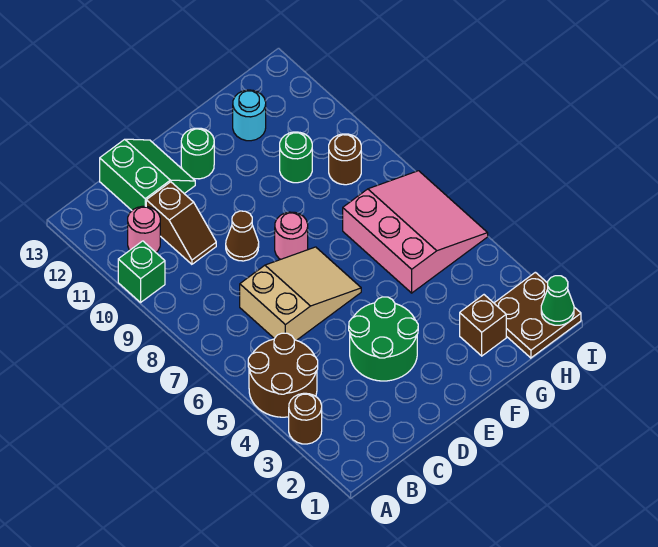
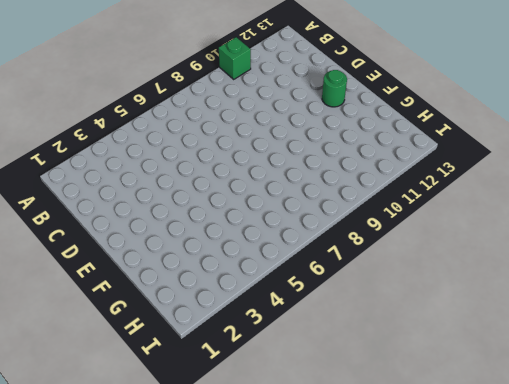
none -> brown 1x1 round brick [289,393,322,444]
none -> brown 2x2 round brick [248,333,318,417]
none -> pink 1x1 round brick [128,206,160,252]

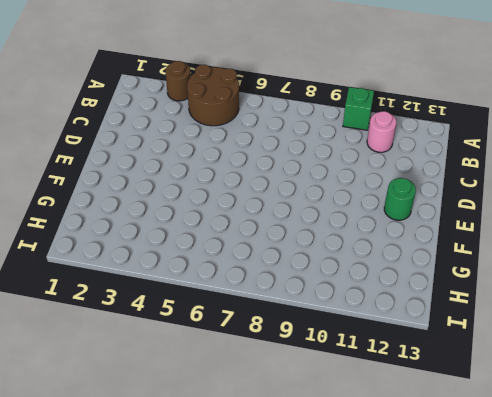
none -> tan 2x3 slope [240,247,361,340]
none -> brown 1x2 slope [146,182,216,264]
none -> green 2x2 slope [100,139,195,210]

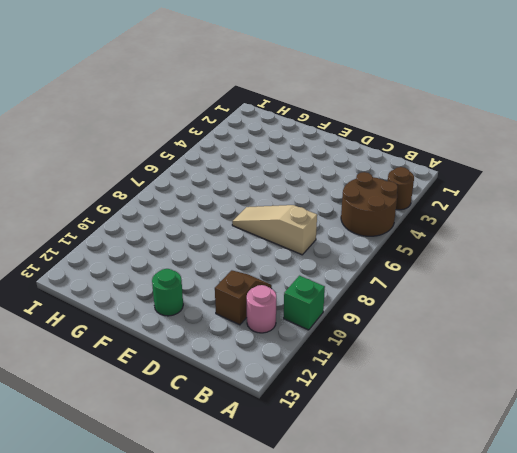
tan 1x3 slope [232,205,317,255] -> tan 2x3 slope [240,247,361,340]
none -> green 2x2 slope [100,139,195,210]
none -> green 2x2 round brick [349,297,418,381]
none -> brown 1x1 cone [226,211,259,261]

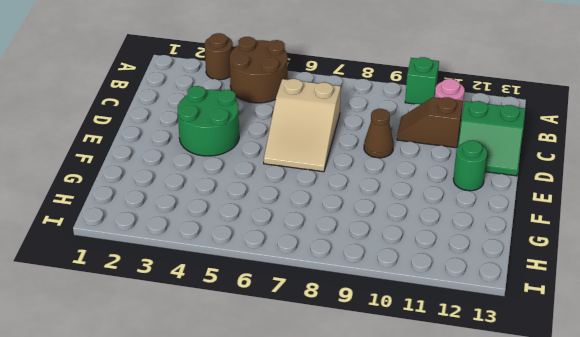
none -> pink 1x1 round brick [275,212,308,259]
none -> brown 1x1 brick [460,295,506,356]
none -> pink 3x3 slope [343,171,488,293]

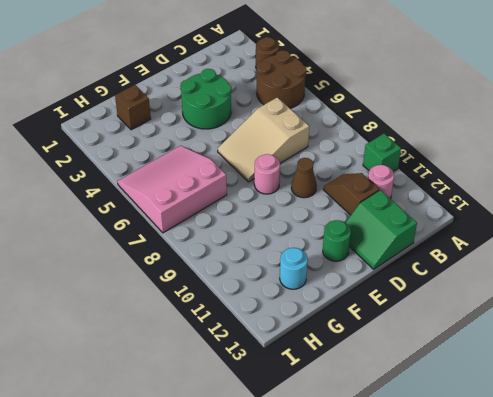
pink 3x3 slope [117,146,227,233] -> pink 3x3 slope turned to [343,171,488,293]
none -> green 1x1 round brick [280,132,312,183]
none -> brown 2x2 plate [494,272,581,358]
none -> brown 1x1 round brick [329,134,361,185]

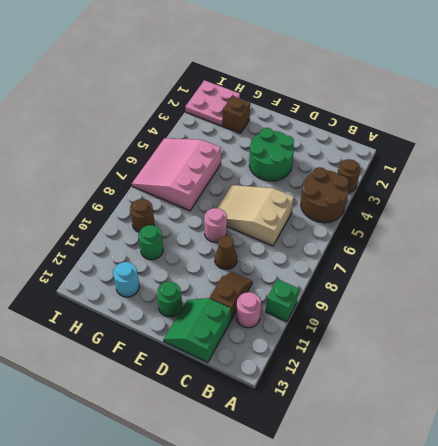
pink 2x2 plate [185,80,240,126] -> brown 2x2 plate [494,272,581,358]
none -> green 1x1 cone [541,276,574,325]

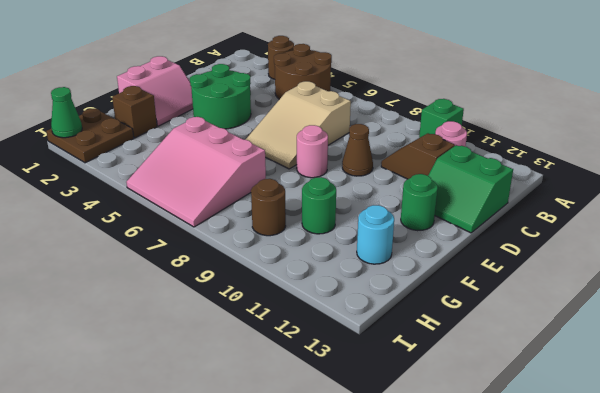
pink 2x2 slope [117,56,193,126] -> none

